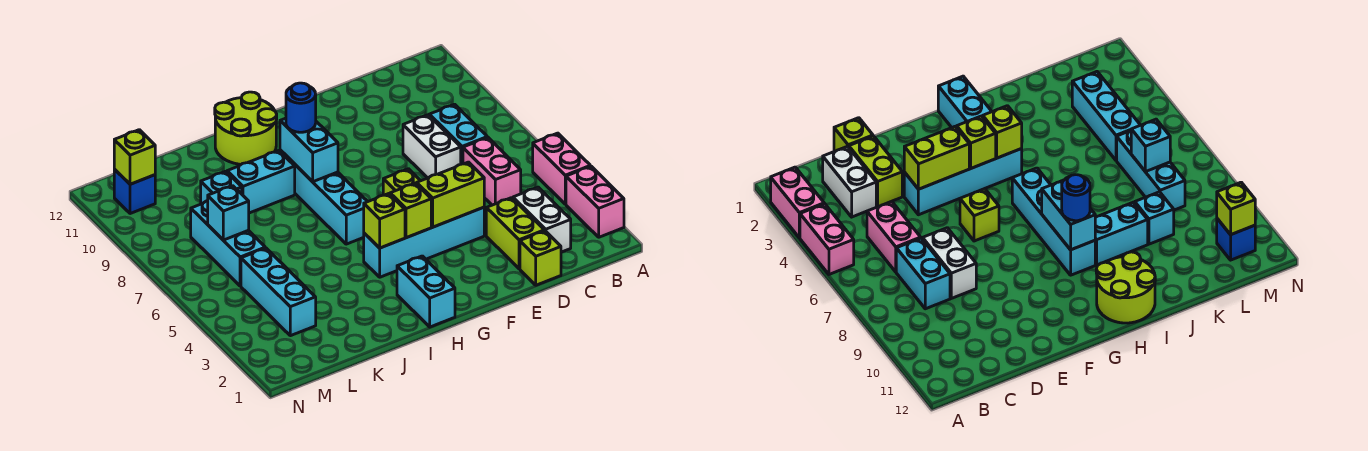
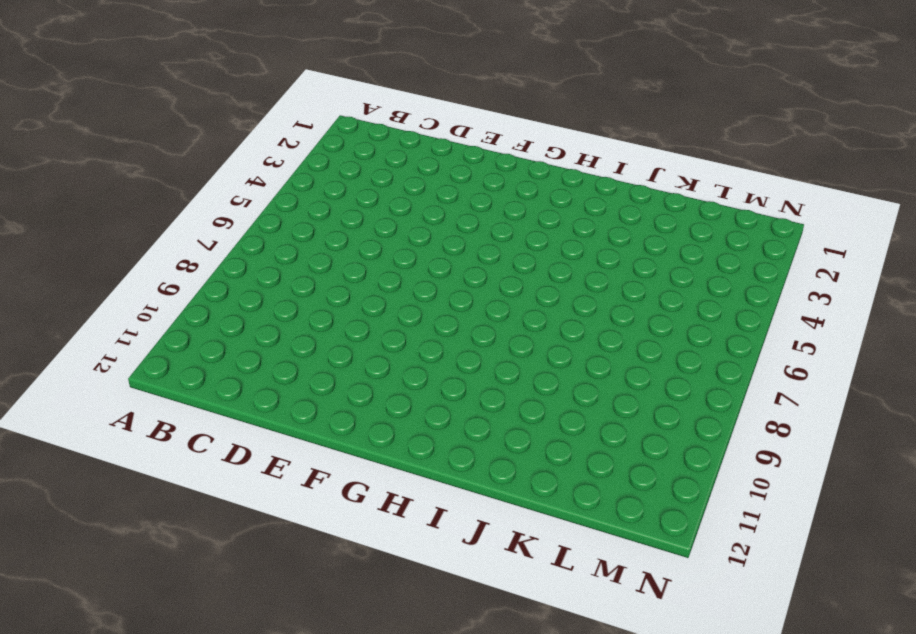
none -> pink 1x2 brick [566,166,624,237]
none -> pink 1x2 brick [533,133,590,204]
none -> white 1x2 brick [513,187,571,252]

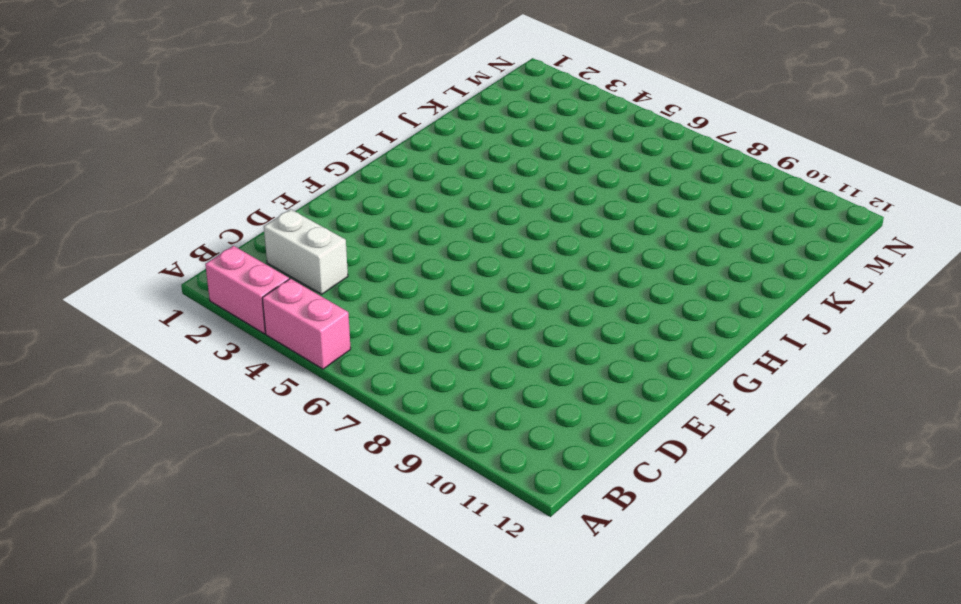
none -> pink 1x2 brick [463,137,521,205]
none -> cyan 1x2 brick [429,104,487,164]
none -> lime 1x1 brick [520,231,561,285]

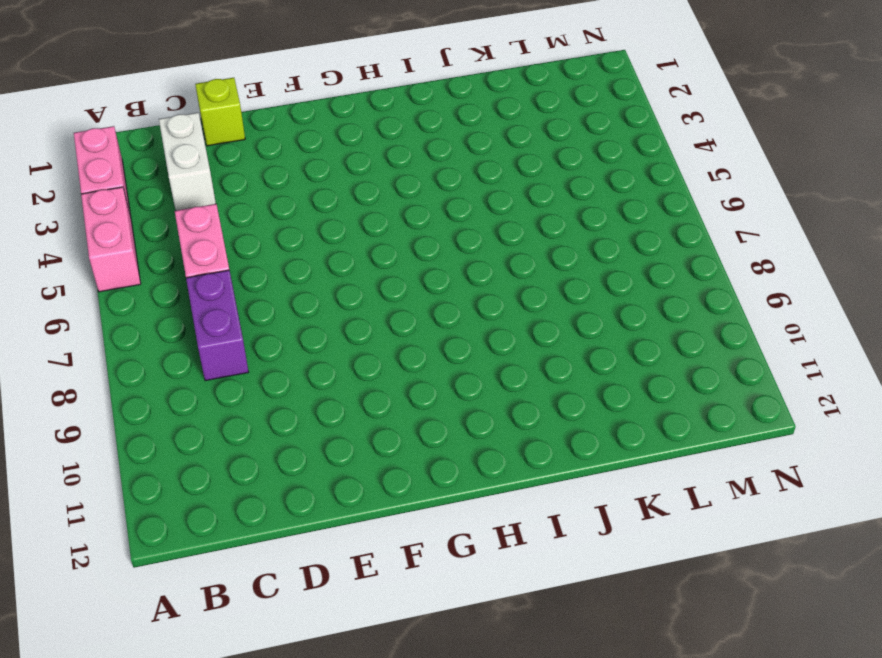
purple 1x2 brick [186,270,249,381] -> cyan 1x2 brick [429,104,487,164]
none -> lime 1x2 brick [486,198,544,269]
none -> white 1x2 brick [403,115,461,178]
none -> cyan 1x4 brick [364,207,484,277]

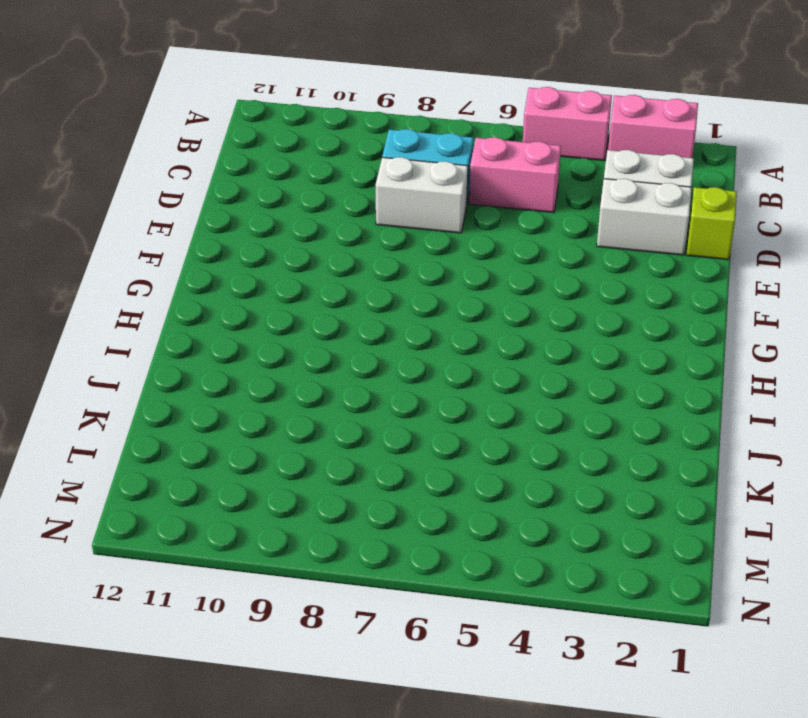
white 1x2 brick [597,179,692,255] -> lime 1x2 brick [486,198,544,269]
none -> cyan 1x4 brick [364,207,484,277]
none -> lime 1x1 brick [383,169,420,195]
none -> cyan 1x2 brick [397,256,455,327]

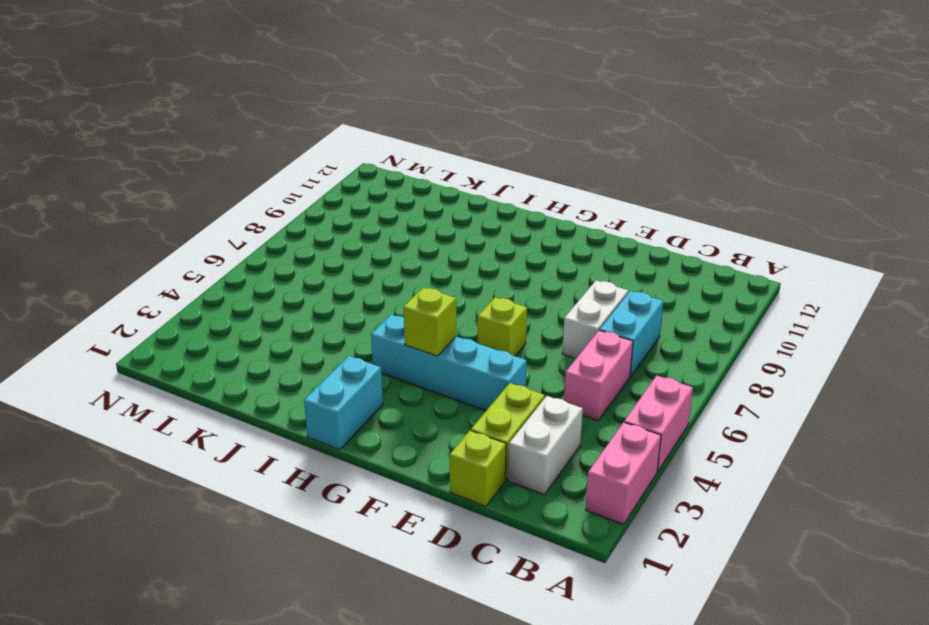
none -> cyan 1x4 brick [280,150,368,244]
none -> lime 2x2 round brick [215,92,277,164]
none -> cyan 1x2 brick [227,150,295,213]

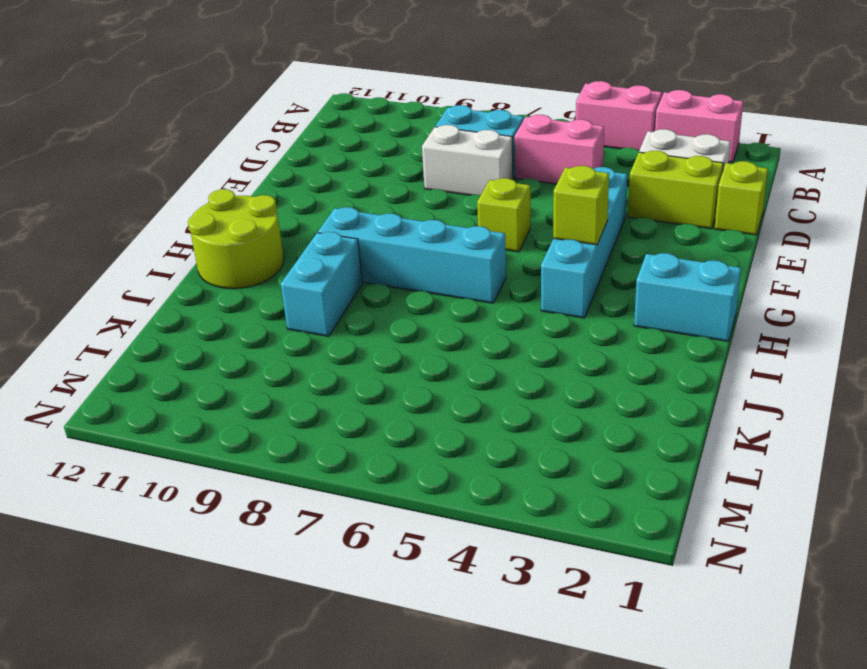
none -> cyan 1x1 brick [201,171,242,204]
none -> cyan 1x3 brick [241,248,316,336]
none -> cyan 1x3 brick [191,201,265,286]

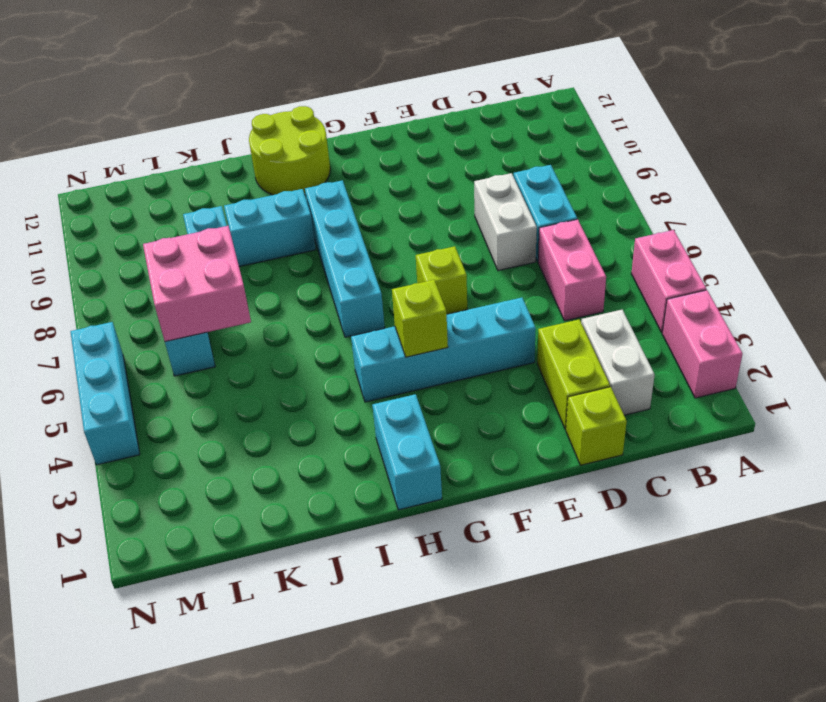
pink 2x2 brick [143,226,251,341] -> cyan 1x1 brick [208,186,249,240]
cyan 1x3 brick [70,322,140,465] -> cyan 1x3 brick moved to [241,248,316,336]
none -> blue 1x1 brick [114,169,155,214]
none -> lime 1x2 brick [417,162,484,227]
none -> lime 1x1 brick [364,194,405,248]

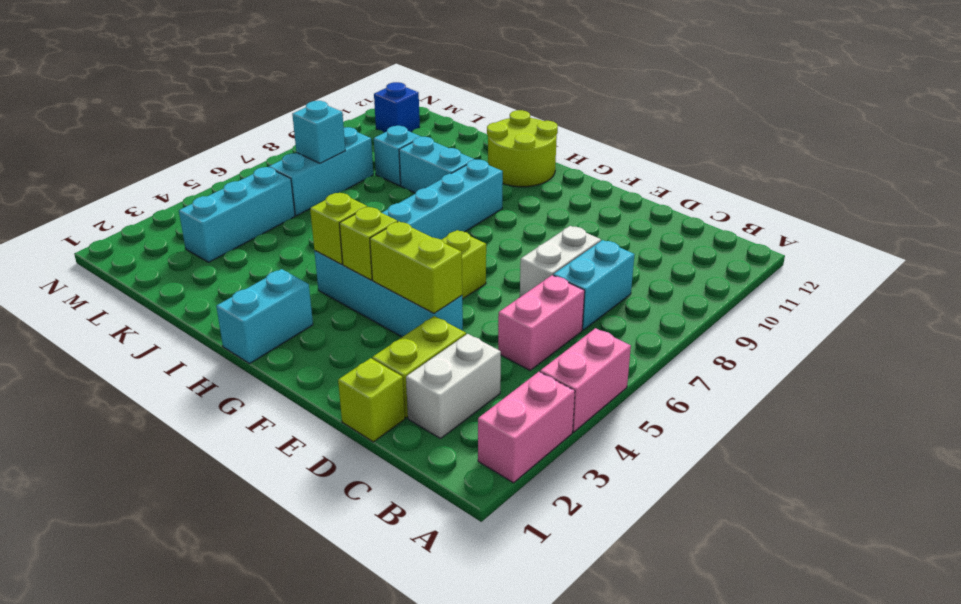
none -> cyan 1x2 brick [280,118,338,182]
none -> lime 1x1 brick [114,130,155,184]
none -> blue 1x1 round brick [286,83,316,132]

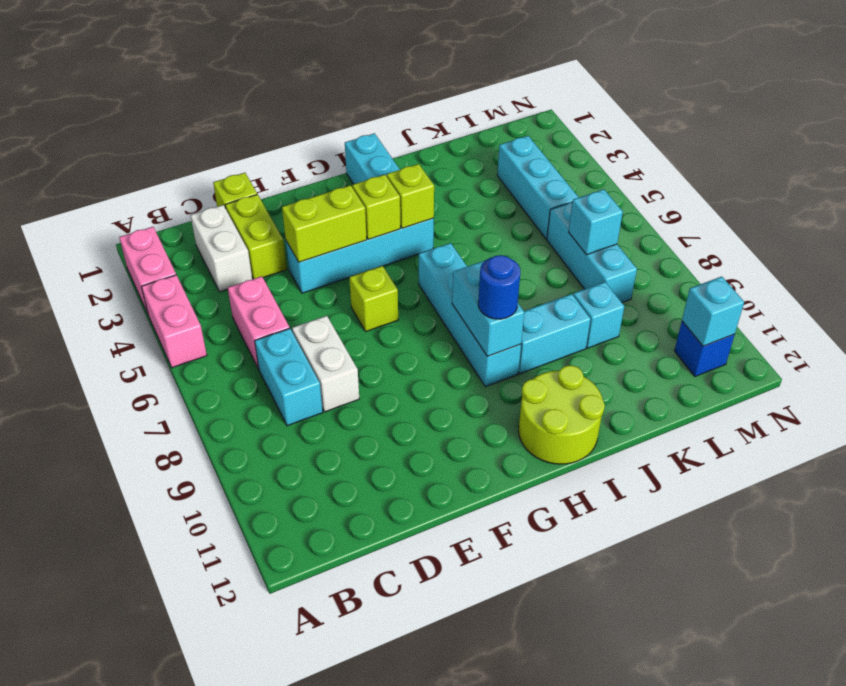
cyan 1x1 brick [682,277,744,346] -> lime 1x1 brick [114,130,155,184]

